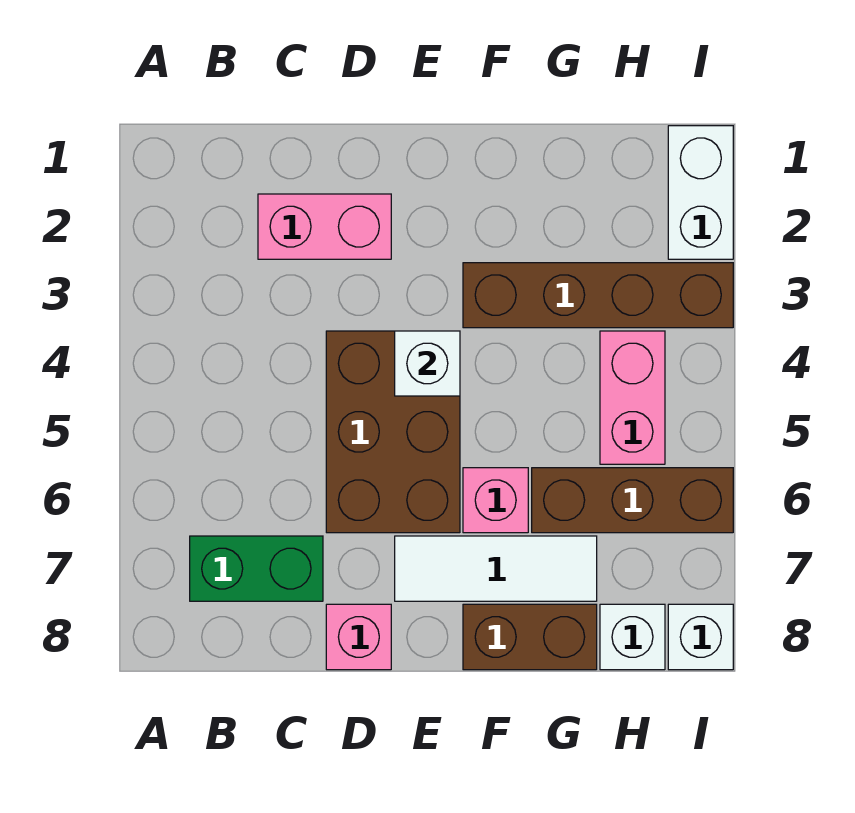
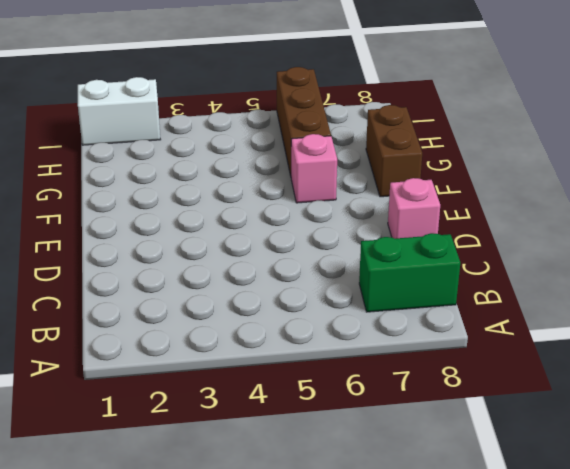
green 1x2 brick [359,233,460,312] -> green 1x2 brick turned to [190,536,323,601]
none -> pink 1x2 brick [258,194,391,259]
none -> brown 2x3 brick [326,331,460,533]
none -> white 1x3 tile [395,536,597,601]

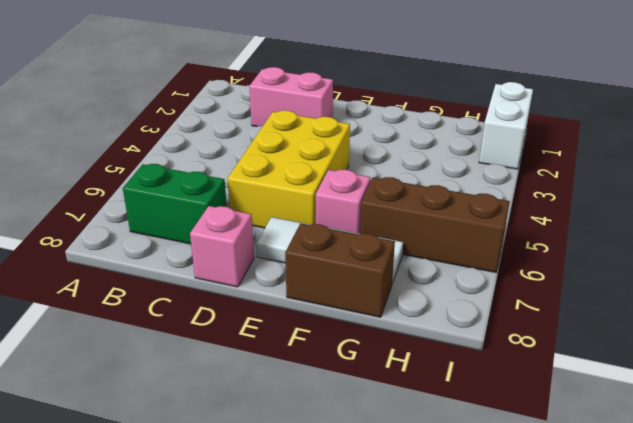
yellow 2x3 brick [228,110,350,228] -> brown 2x3 brick [326,331,460,533]
none -> brown 1x4 brick [463,263,733,328]
none -> pink 1x2 brick [600,331,665,464]
none -> white 1x1 brick [600,604,665,670]

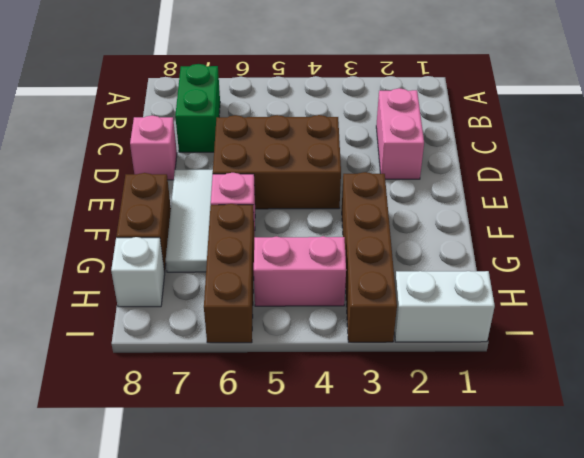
none -> white 1x1 brick [668,604,733,670]
none -> white 1x1 brick [395,331,460,396]

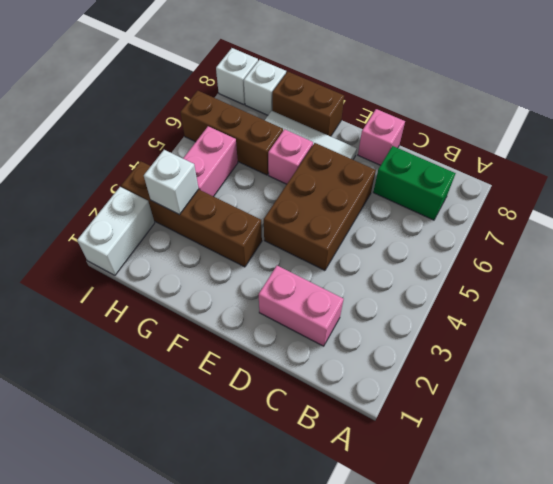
white 1x1 brick [144,150,199,215] -> white 1x1 brick moved to [395,331,460,396]

